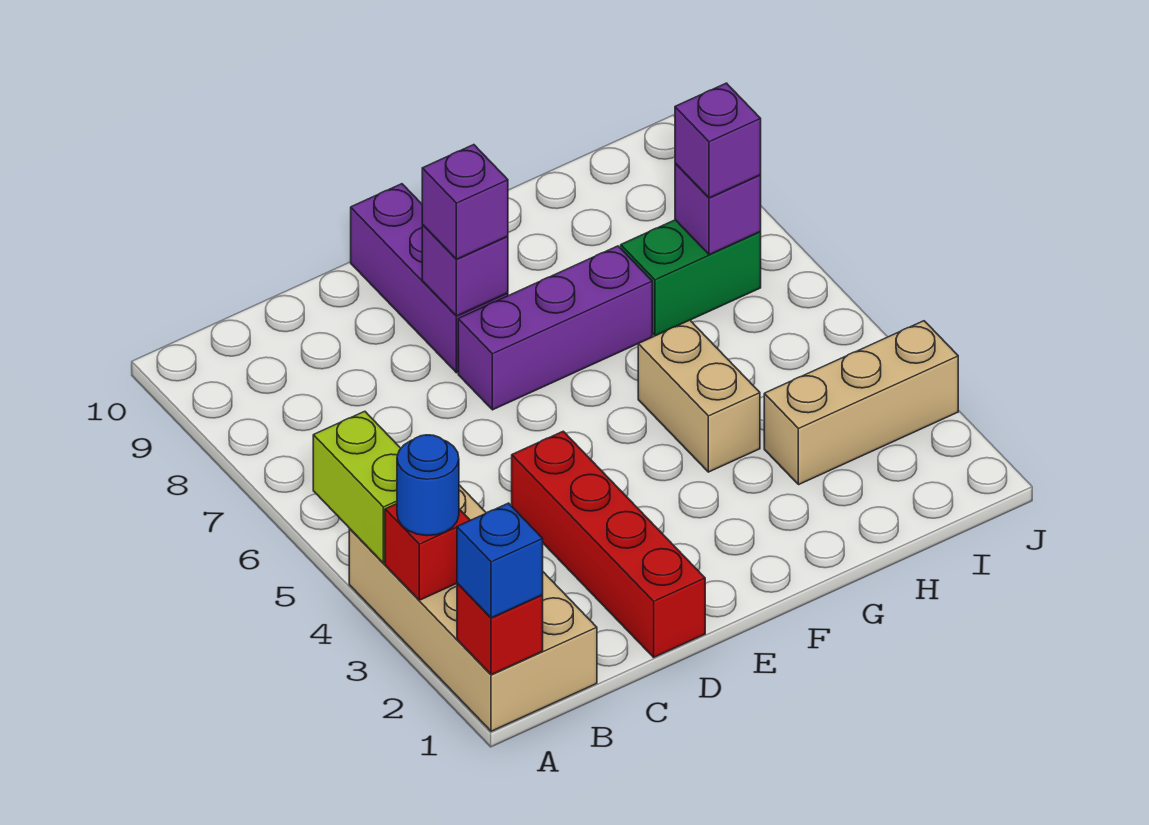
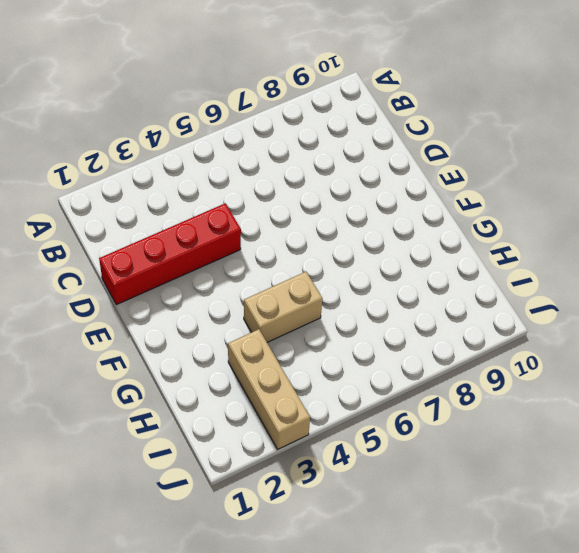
none -> tan 2x4 brick [349,485,597,731]
none -> purple 1x3 brick [458,246,652,410]
none -> purple 1x3 brick [351,184,508,373]

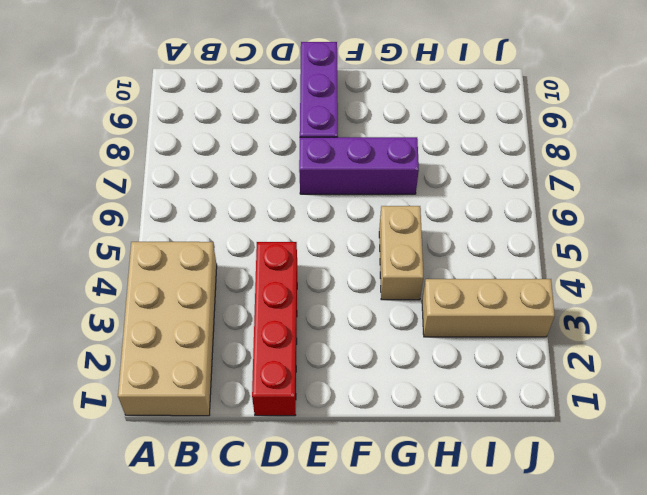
none -> green 1x2 brick [621,220,761,336]
none -> red 1x1 brick [457,583,543,675]
none -> red 1x1 brick [385,504,470,600]

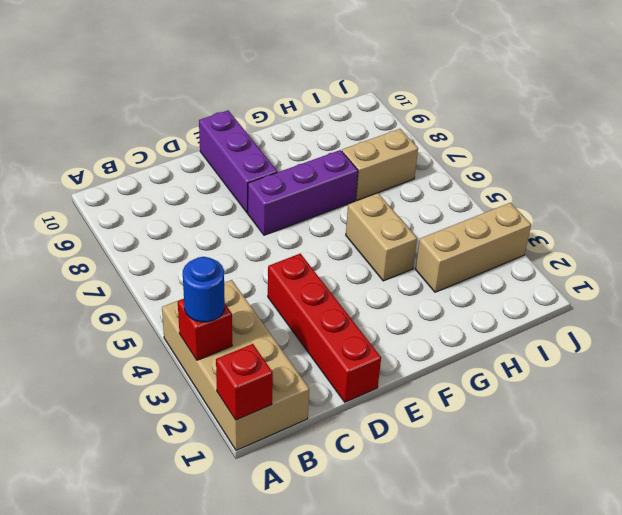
tan 1x2 brick [342,129,418,200] -> green 1x2 brick [621,220,761,336]
none -> lime 1x2 brick [313,411,401,563]
none -> purple 1x1 brick [422,225,508,316]
none -> purple 1x1 brick [675,163,761,255]

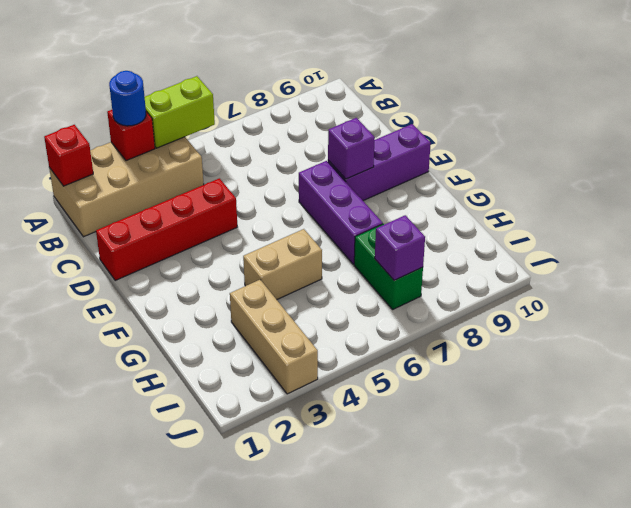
none -> blue 1x1 brick [457,503,543,618]
none -> purple 1x1 brick [422,145,508,259]
none -> purple 1x1 brick [675,83,761,198]

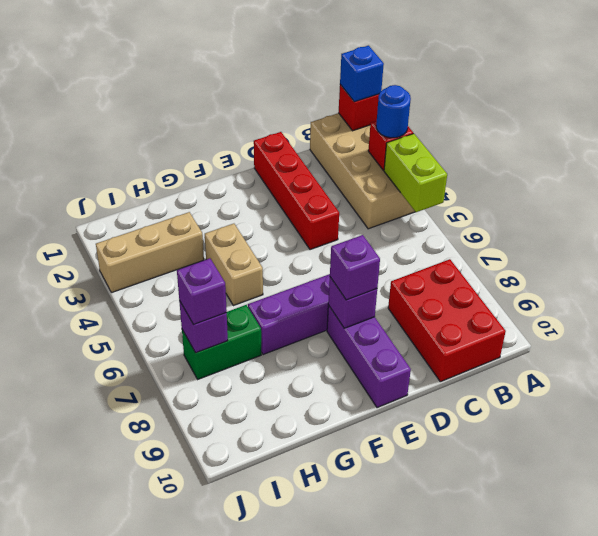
red 2x3 brick [388,259,506,382] -> none

